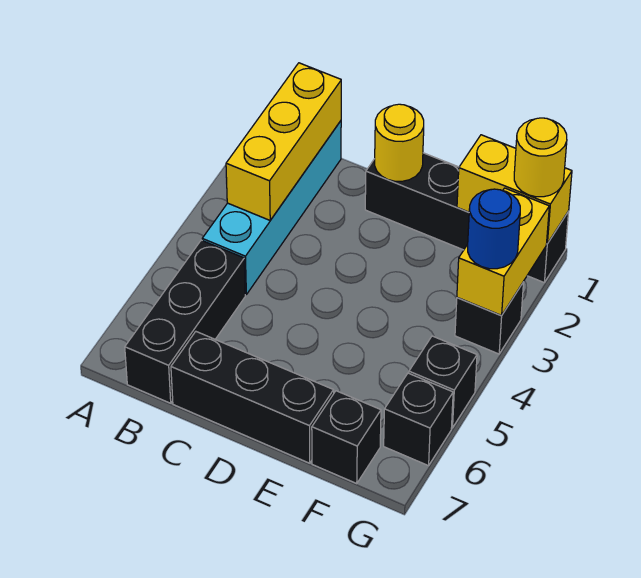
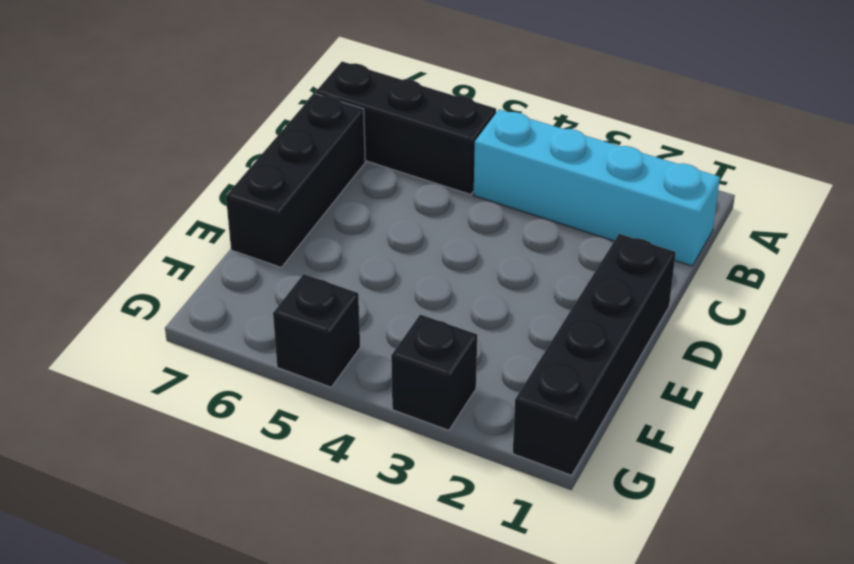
none -> black 1x1 brick [312,391,381,483]
none -> black 1x1 brick [384,373,453,466]
none -> yellow 1x3 brick [226,63,341,220]

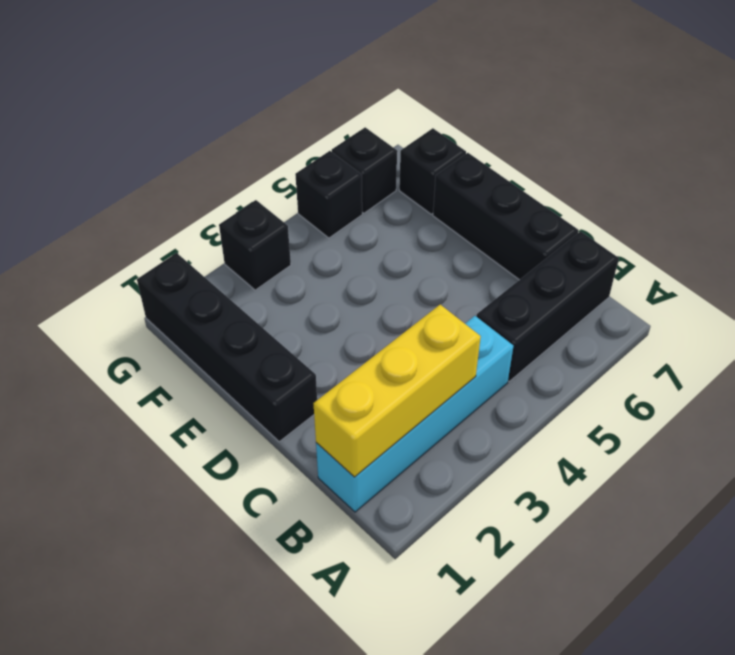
none -> yellow 1x1 round brick [375,104,424,181]
none -> yellow 1x2 brick [457,135,572,244]
none -> yellow 1x2 brick [457,188,549,316]

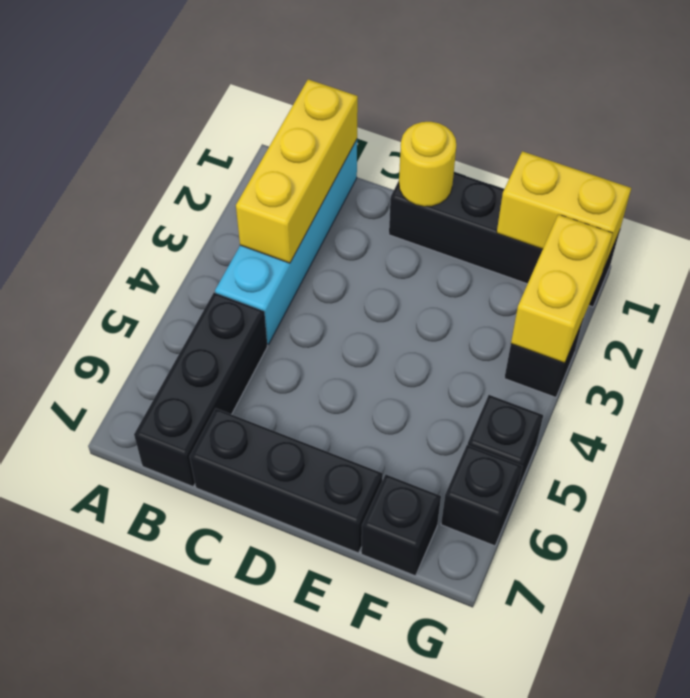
none -> yellow 1x1 round brick [514,118,567,197]
none -> blue 1x1 round brick [468,189,520,269]

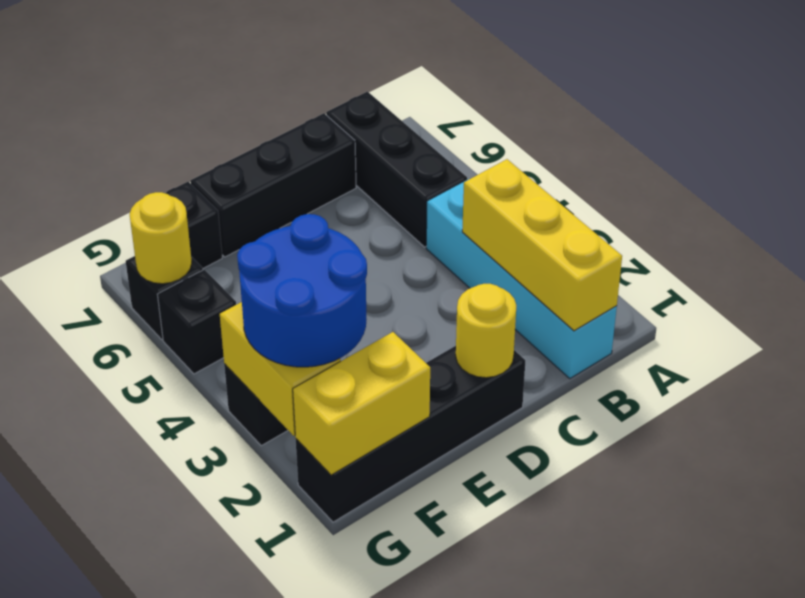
blue 2x2 round brick [237,214,367,367] -> blue 1x1 round brick [468,189,520,269]
yellow 1x1 round brick [130,192,192,284] -> yellow 1x1 round brick moved to [514,118,567,197]

